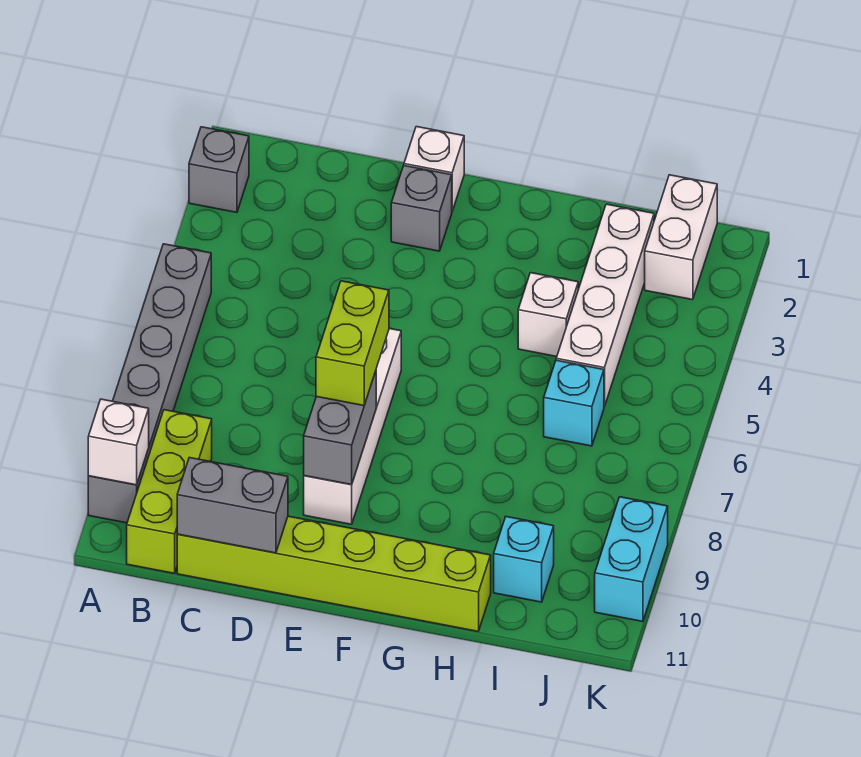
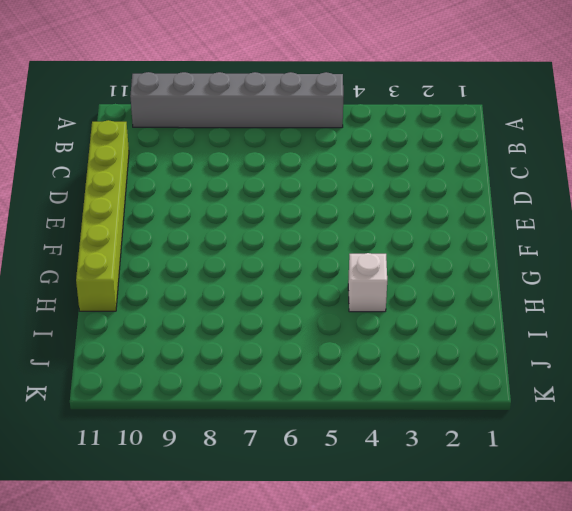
none -> grey 1x1 brick [189,127,249,212]
none -> lime 1x3 brick [127,410,212,573]
none -> white 1x1 brick [404,127,464,211]

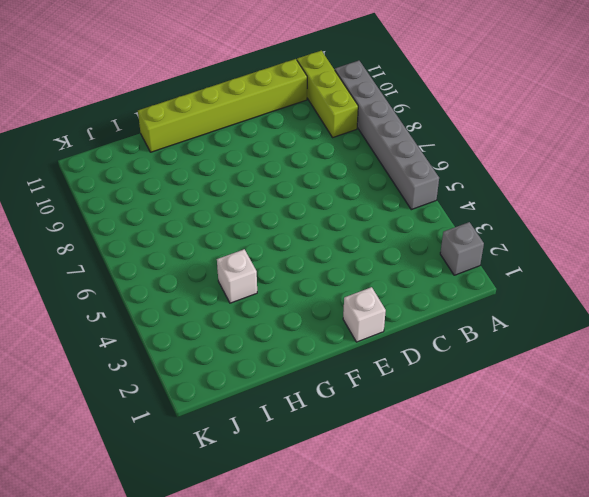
none -> grey 1x1 brick [391,166,452,251]
none -> white 1x4 brick [304,329,401,524]
none -> white 1x4 brick [556,204,654,407]

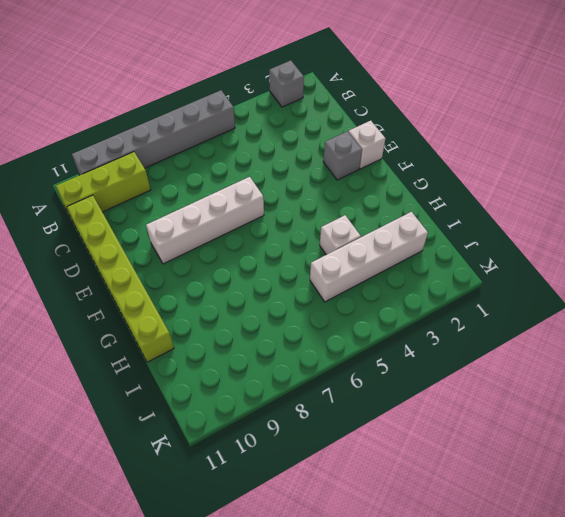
none -> cyan 1x1 brick [544,360,604,446]
none -> cyan 1x1 brick [494,517,554,602]
none -> white 1x2 brick [645,175,717,300]

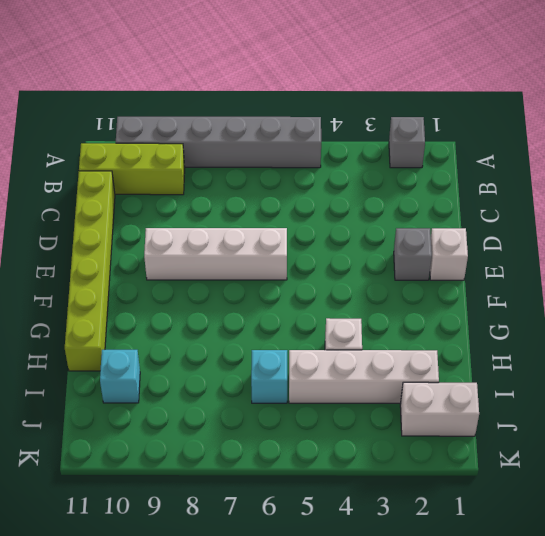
none -> cyan 1x2 brick [595,497,668,622]
none -> white 1x1 brick [88,399,149,485]
none -> grey 1x2 brick [177,458,288,553]

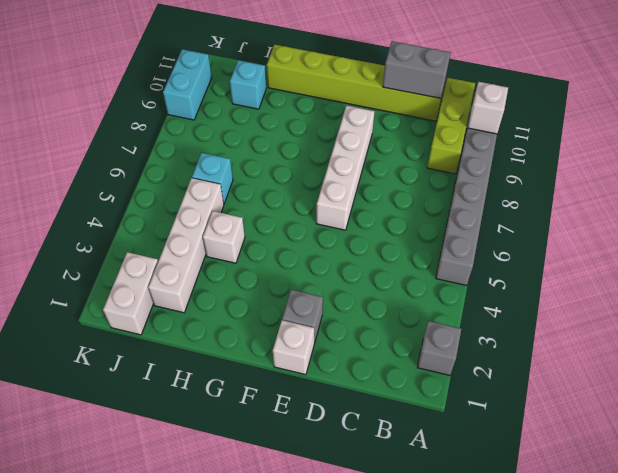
none -> grey 1x2 brick [304,371,376,485]
none -> lime 1x2 brick [316,281,389,406]

